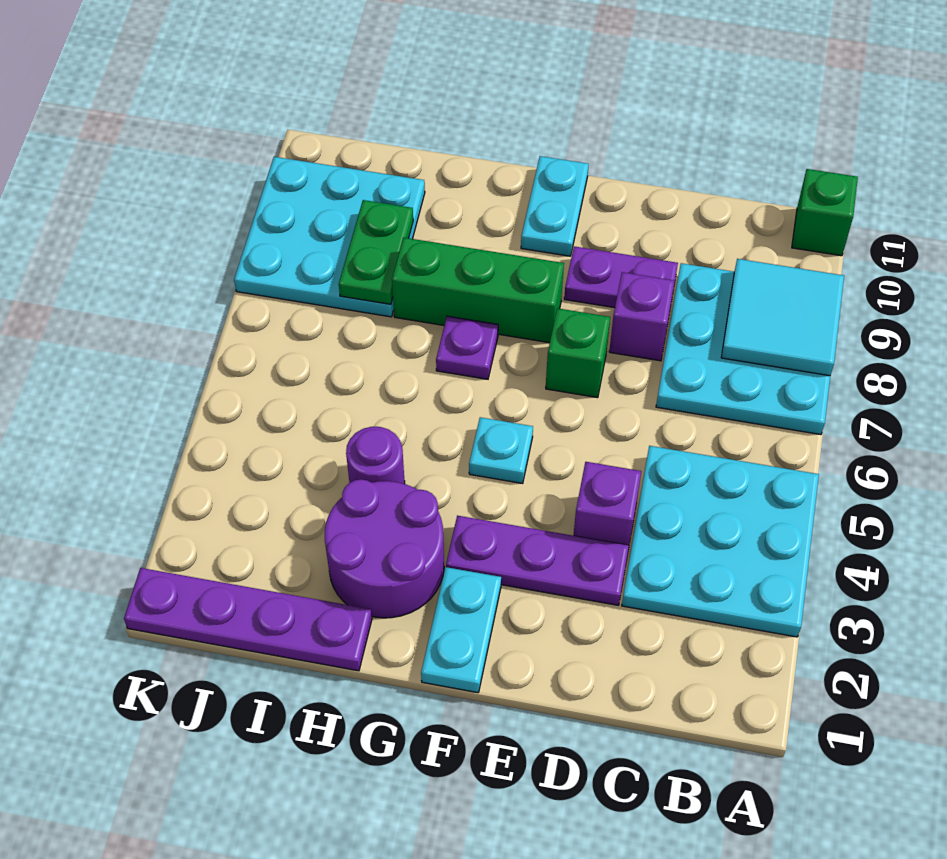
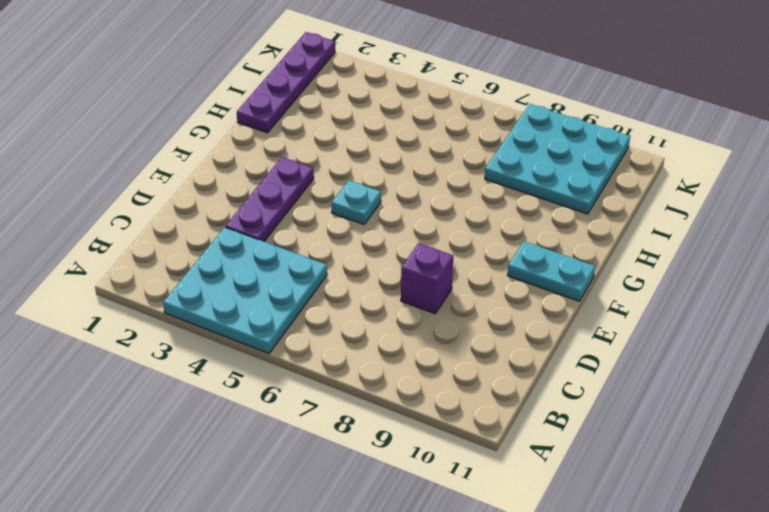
none -> cyan 3x3 plate [656,263,830,435]
none -> green 1x1 brick [792,169,858,256]
none -> purple 1x1 brick [573,462,641,545]

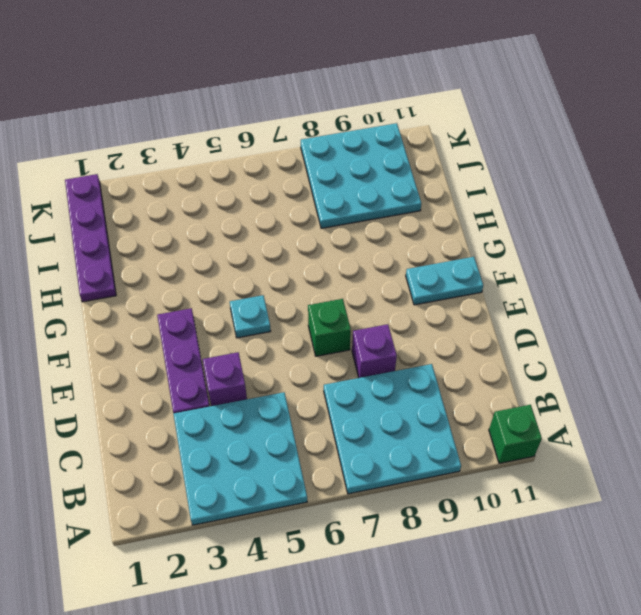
none -> purple 1x2 plate [564,246,678,308]
none -> cyan 1x2 plate [421,567,501,693]
none -> green 1x3 brick [392,238,564,343]

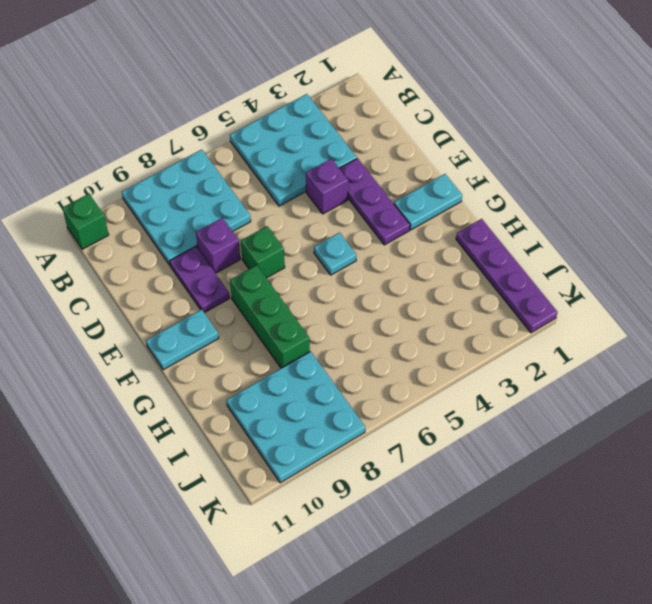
none -> purple 2x2 round brick [325,479,444,618]
none -> purple 1x1 plate [436,316,498,379]
none -> purple 1x1 round brick [346,427,405,484]

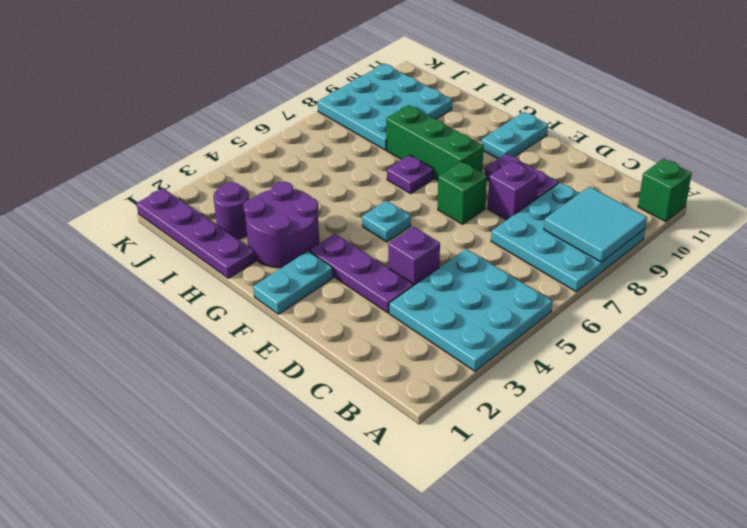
purple 1x1 round brick [213,182,249,239] -> purple 1x1 round brick moved to [346,427,405,484]
none -> green 1x2 plate [339,200,413,304]

